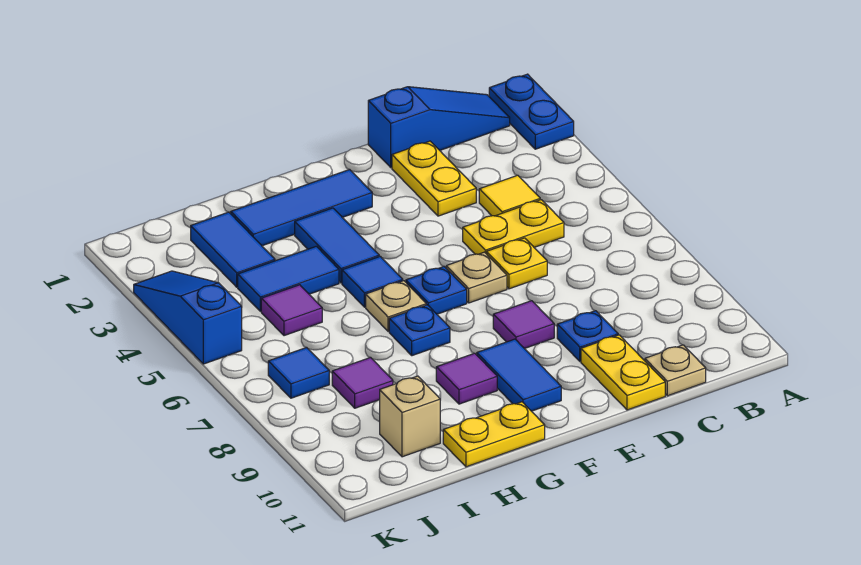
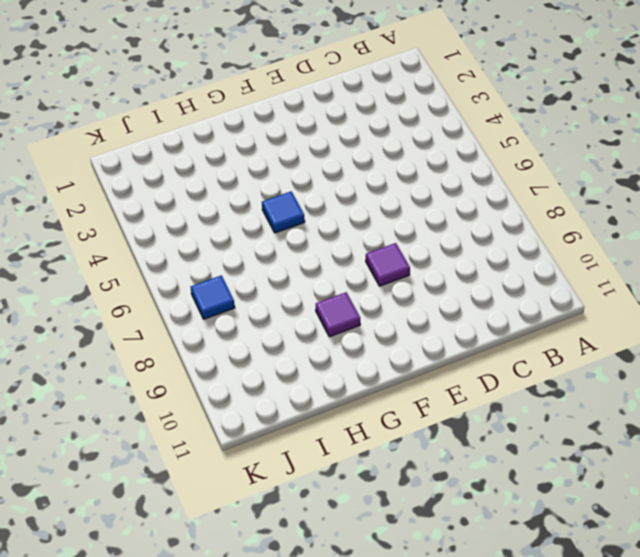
none -> blue 1x2 plate [489,74,574,149]
none -> blue 1x3 slope [368,87,510,168]
none -> yellow 1x1 tile [479,175,540,216]

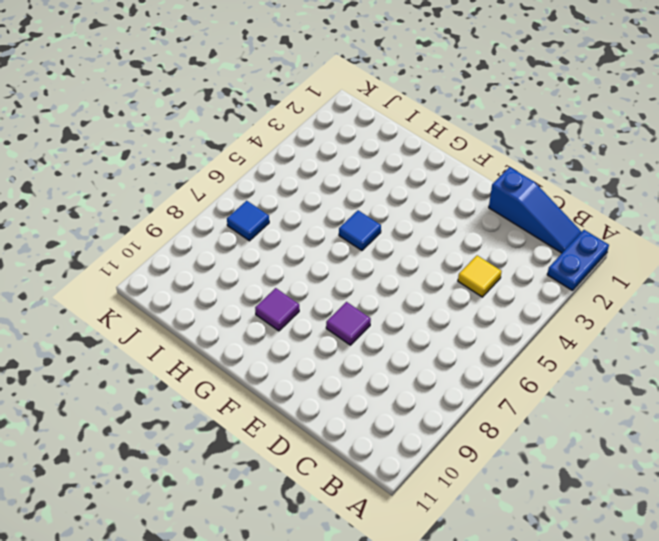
none -> yellow 1x2 plate [463,200,564,254]
none -> tan 1x1 plate [645,345,706,396]
none -> yellow 1x2 plate [392,141,476,216]

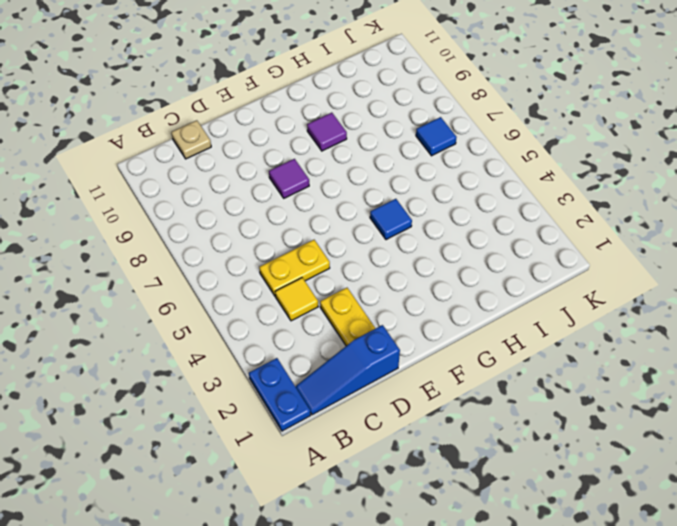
none -> yellow 1x1 plate [486,238,547,289]
none -> blue 1x1 plate [557,311,618,361]
none -> yellow 1x2 plate [581,335,665,410]

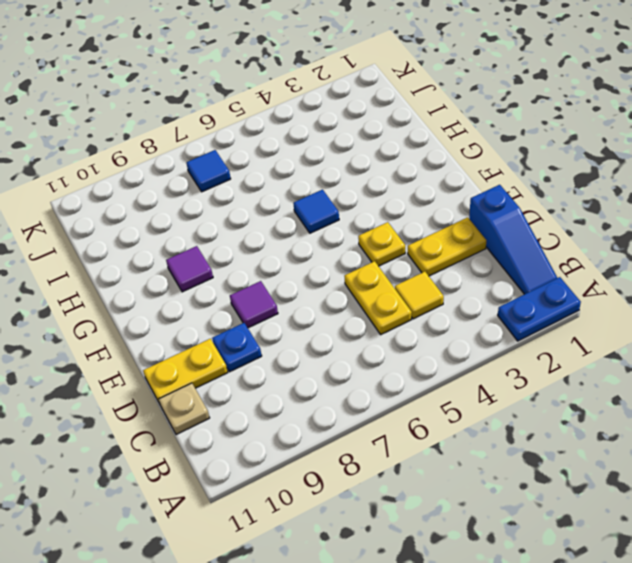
yellow 1x1 plate [358,222,405,266] -> yellow 1x1 plate moved to [486,238,547,289]
none -> tan 1x1 plate [446,252,507,303]
none -> blue 1x3 tile [231,170,372,246]
none -> blue 1x1 plate [406,266,467,314]

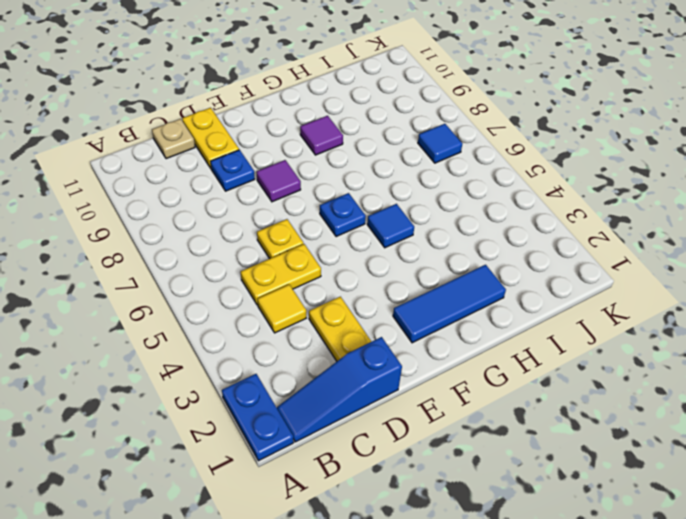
none -> tan 1x1 plate [446,252,507,303]
none -> blue 1x2 tile [477,339,561,411]
none -> blue 1x2 tile [295,208,379,283]

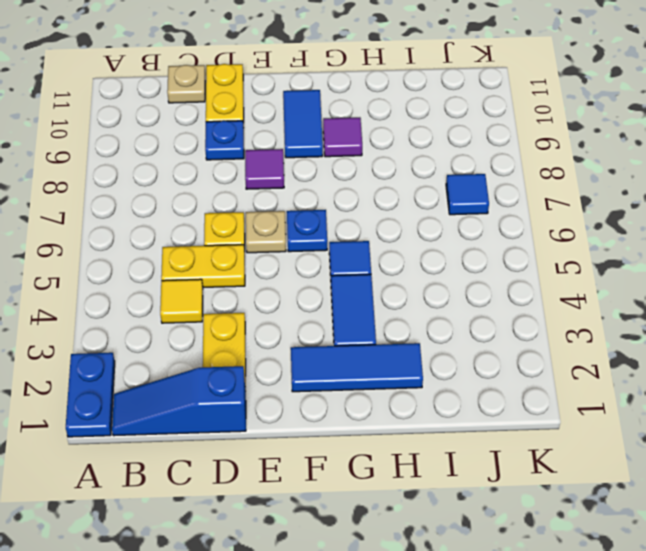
none -> tan 1x1 plate [366,281,426,331]
none -> blue 1x1 plate [389,305,450,356]
none -> yellow 1x2 plate [443,402,545,467]

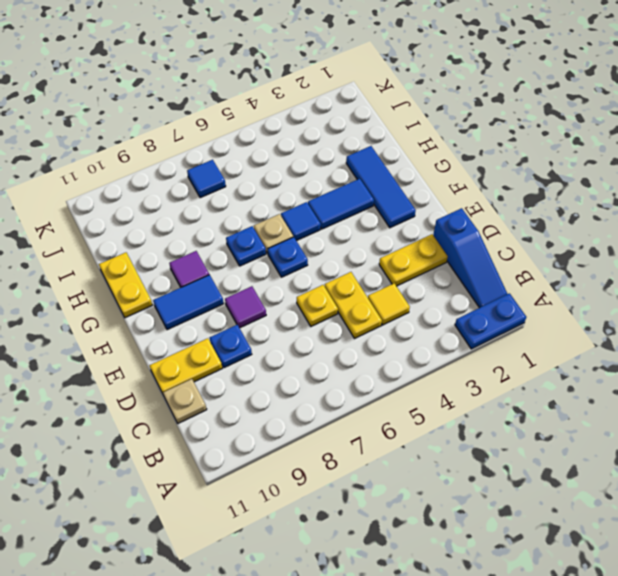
none -> tan 1x1 plate [446,252,507,303]
none -> blue 1x2 tile [238,246,339,311]
none -> blue 1x2 tile [191,212,275,287]

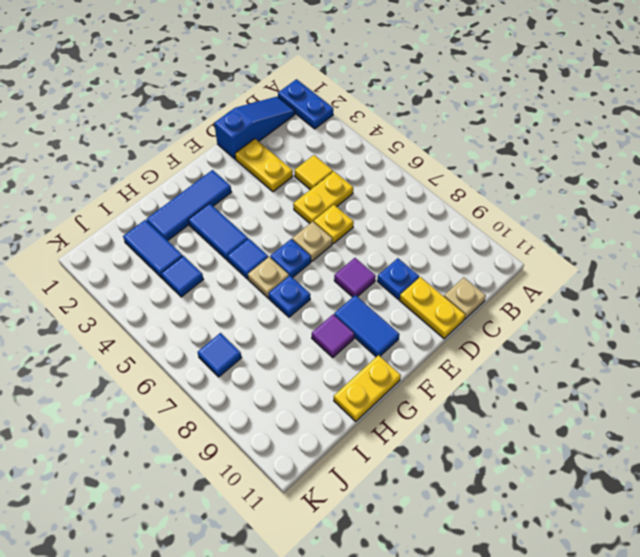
blue 1x1 tile [161,256,203,297] -> blue 1x2 tile [238,246,339,311]
none -> purple 1x1 tile [261,285,322,336]
none -> purple 1x1 tile [332,358,393,408]
none -> tan 1x1 brick [380,376,440,457]

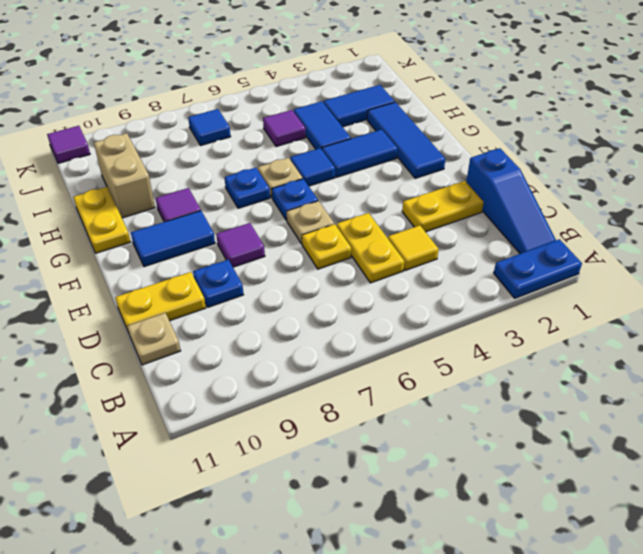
tan 1x2 brick [94,133,155,218] -> tan 1x1 brick [380,376,440,457]
purple 1x1 tile [47,126,90,163] -> purple 1x1 tile moved to [332,358,393,408]
none -> blue 1x3 slope [134,271,242,364]

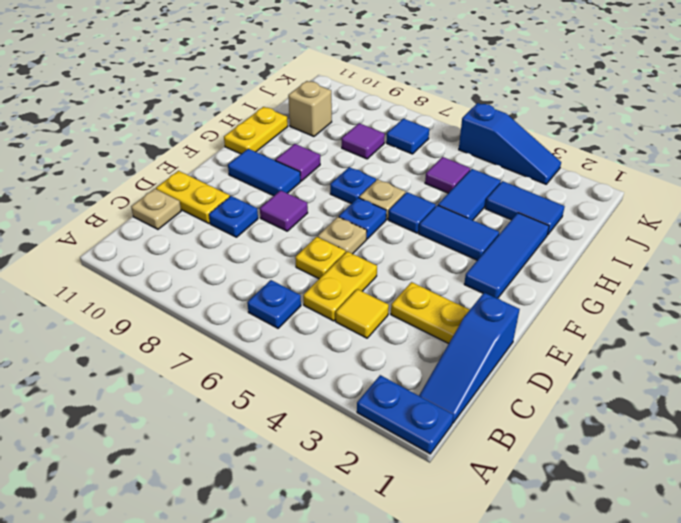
blue 1x1 plate [247,280,301,328] -> none

